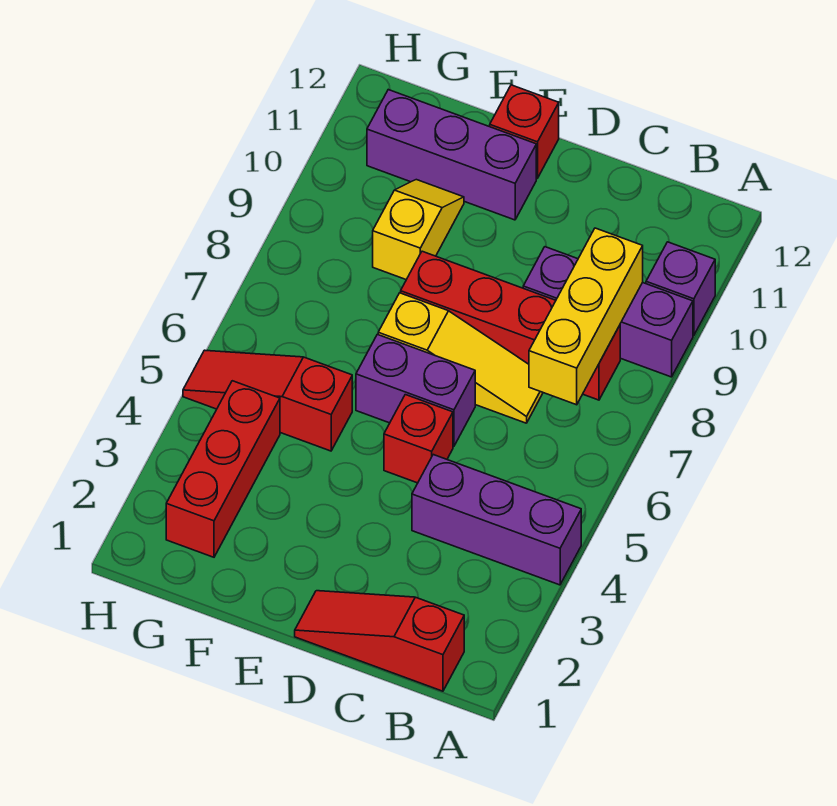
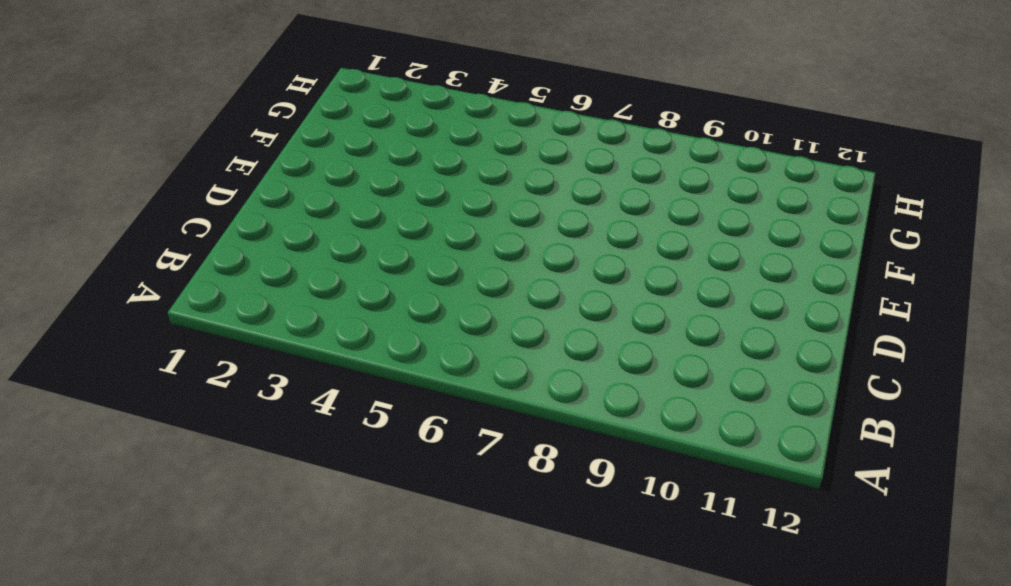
none -> purple 1x3 brick [412,455,581,585]
none -> purple 1x3 brick [523,247,693,377]
none -> purple 1x1 brick [646,242,715,335]

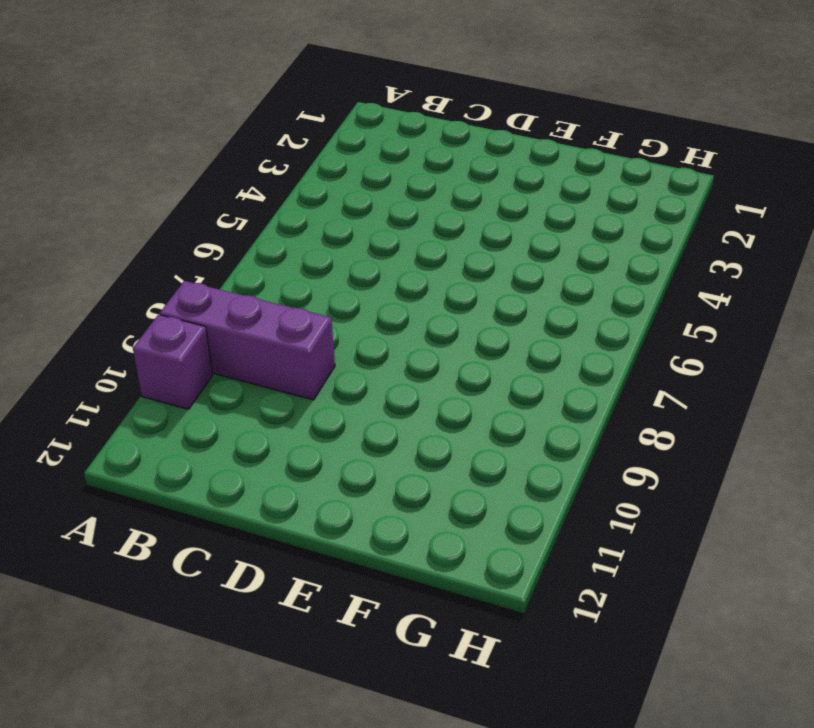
none -> purple 1x3 brick [412,455,581,585]
none -> red 1x3 slope [295,591,464,691]
none -> red 1x4 brick [401,251,620,400]

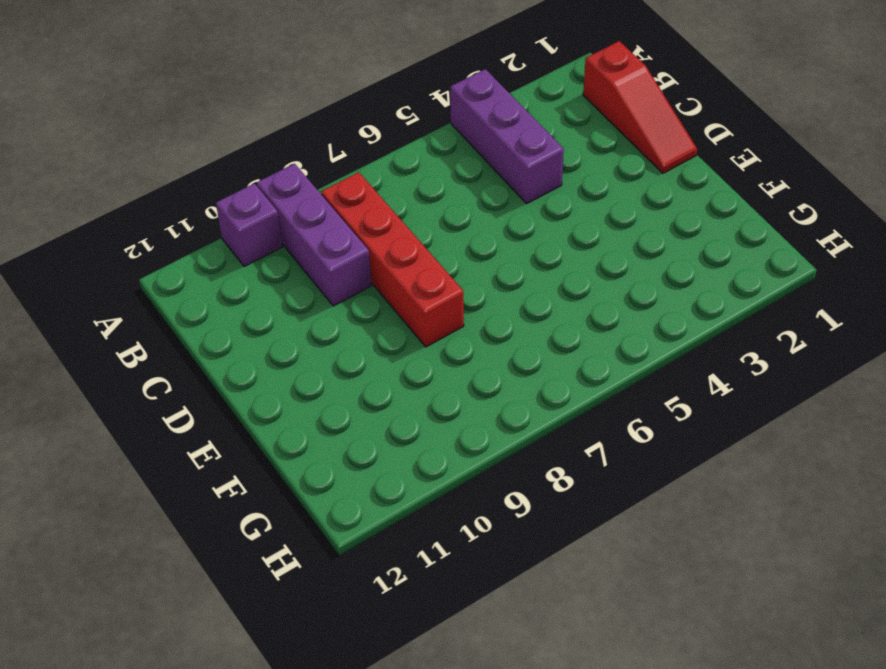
none -> yellow 1x3 slope [378,293,543,423]
none -> red 1x1 brick [384,395,453,483]
none -> purple 1x2 brick [356,334,475,446]

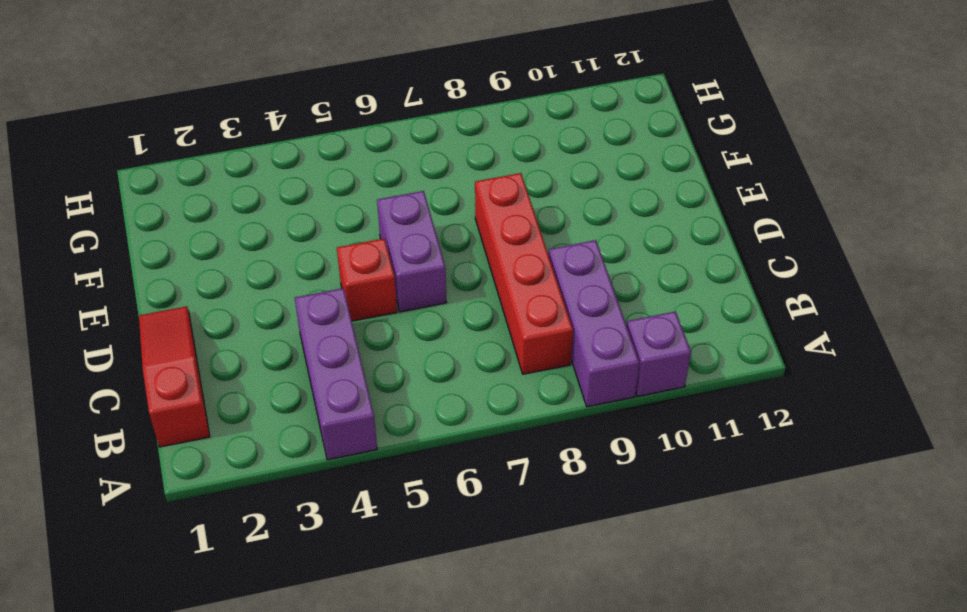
none -> yellow 1x3 slope [378,293,543,423]
none -> purple 1x3 brick [367,90,536,220]
none -> red 1x1 brick [490,85,559,178]

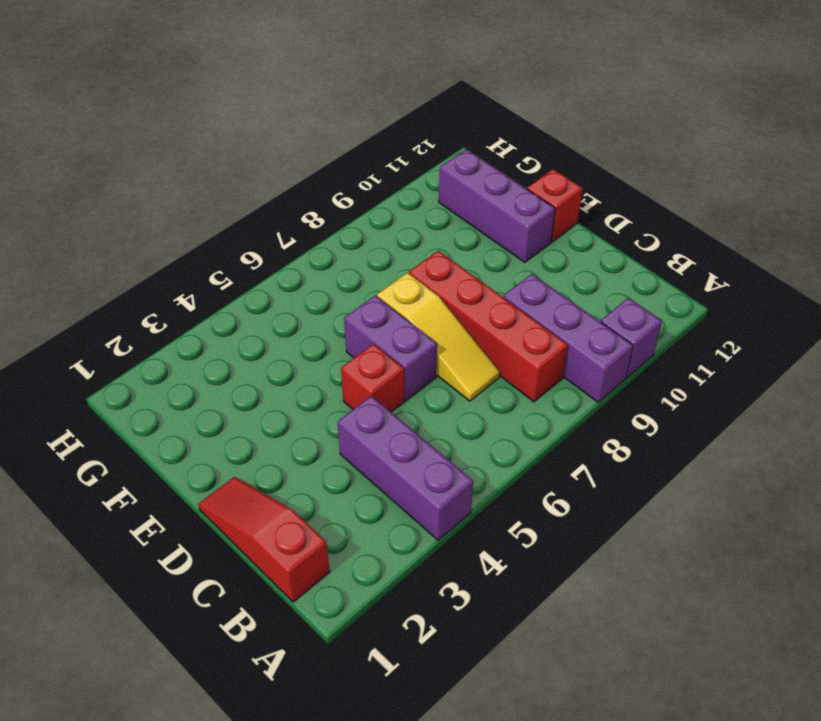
none -> red 1x3 slope [183,350,352,451]
none -> yellow 1x2 slope [373,180,464,280]
none -> red 1x3 brick [166,381,280,557]

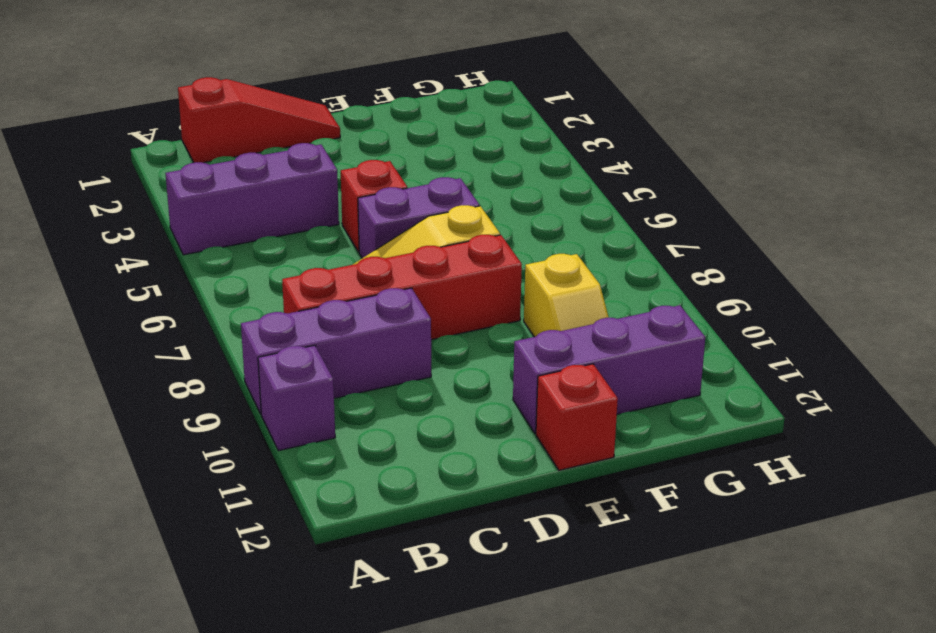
none -> red 1x3 slope [183,350,352,451]
none -> red 1x3 brick [166,381,280,557]
none -> yellow 1x3 brick [529,228,643,405]

